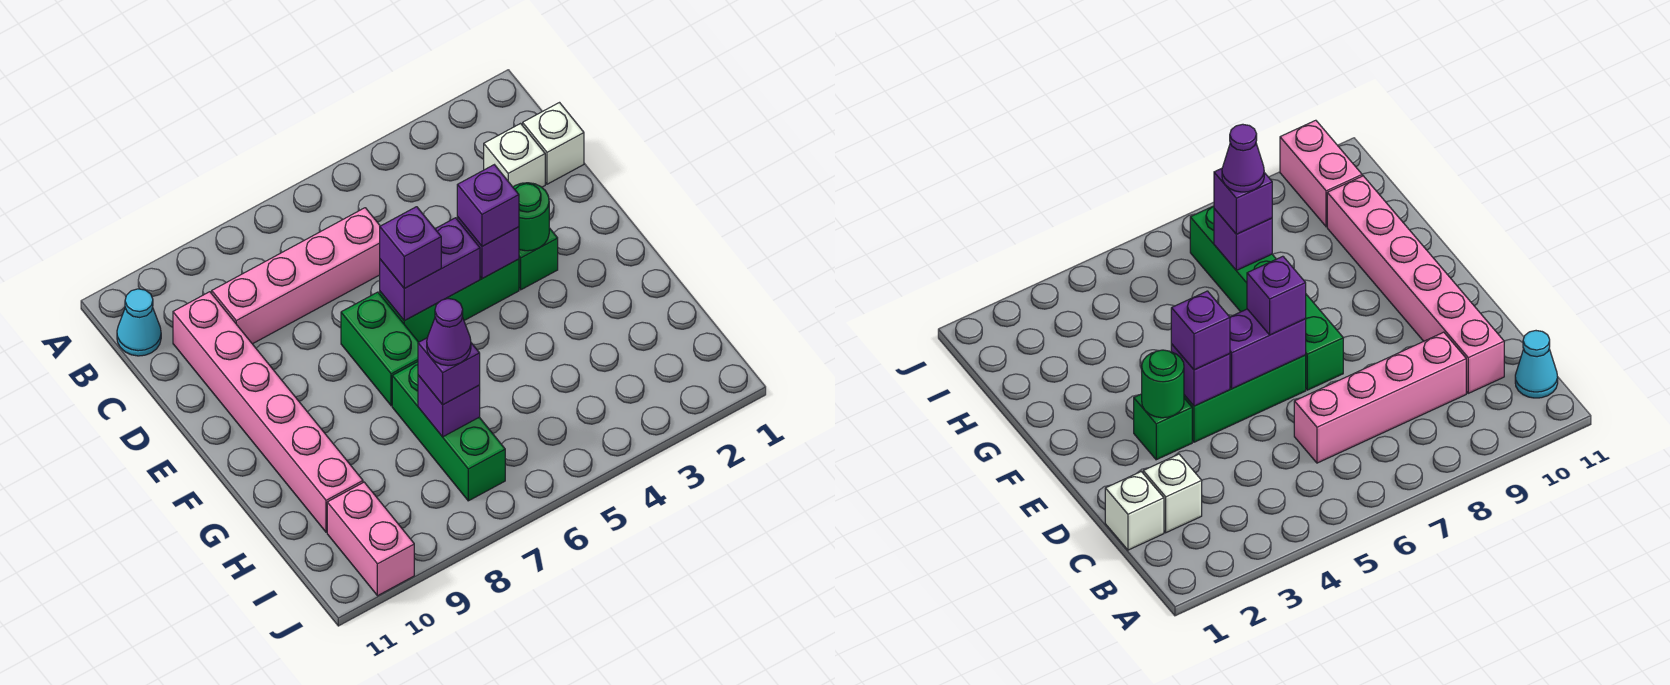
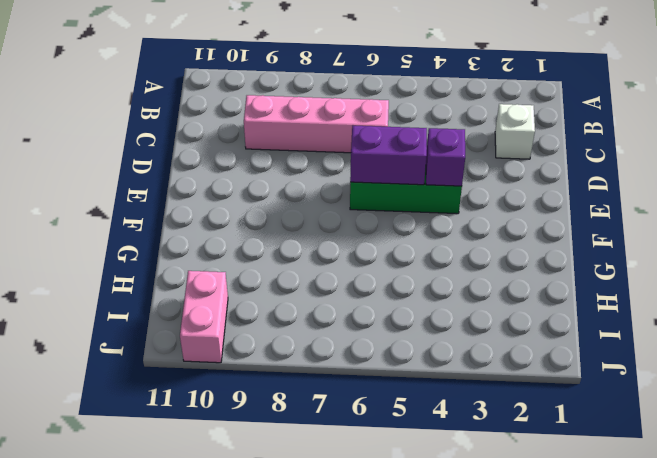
none -> cyan 1x1 cone [117,289,161,356]
none -> white 1x1 brick [523,103,584,184]
none -> pink 1x6 brick [173,292,363,532]

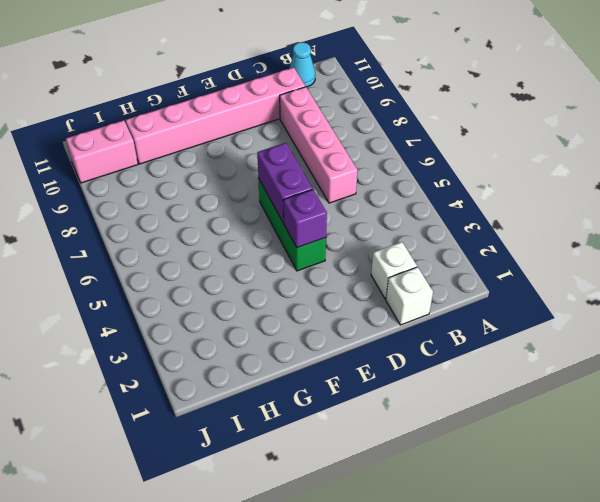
none -> green 1x1 brick [519,228,558,290]
none -> green 1x2 brick [341,292,419,406]
none -> green 1x3 brick [392,362,505,501]

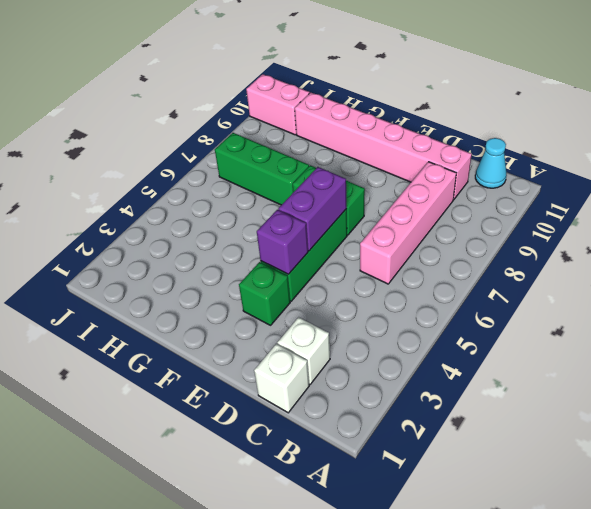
none -> green 1x1 round brick [513,183,549,251]
none -> purple 1x1 brick [418,375,480,437]
none -> purple 1x1 brick [457,165,519,246]

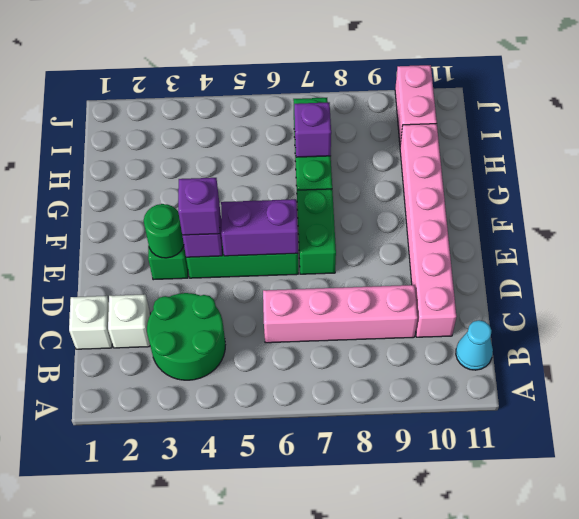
green 2x2 round brick [147,293,225,380] -> none
none -> purple 1x1 brick [380,207,441,288]
none -> purple 1x1 brick [418,338,480,405]
none -> purple 1x1 cone [427,299,471,366]

